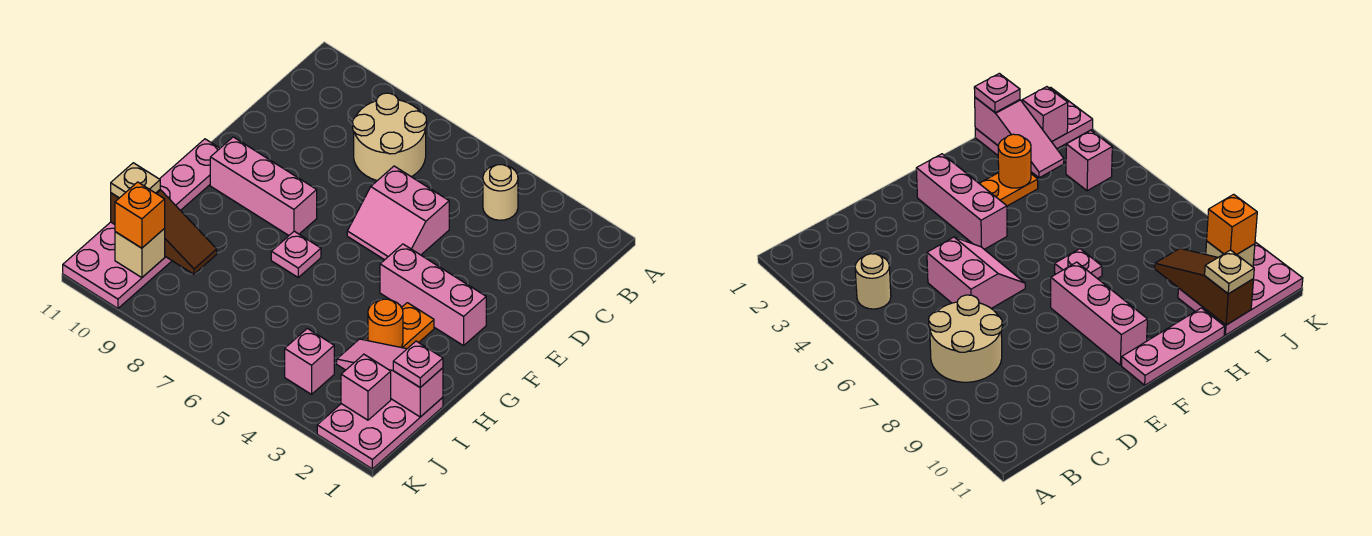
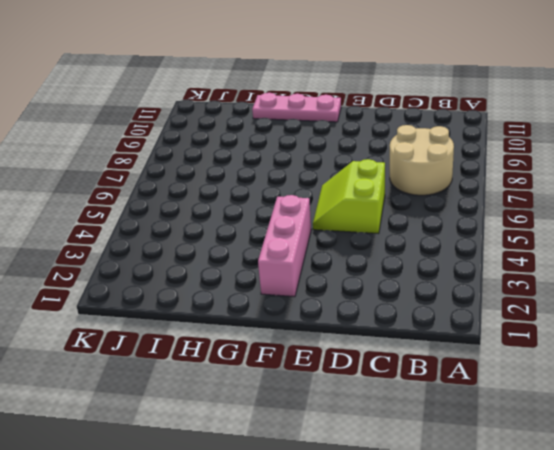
lime 2x2 slope [313,159,385,234] -> pink 2x2 slope [347,166,449,260]
none -> tan 1x1 round brick [483,165,518,220]
none -> pink 1x3 brick [210,137,317,235]
none -> orange 1x2 plate [365,303,434,349]

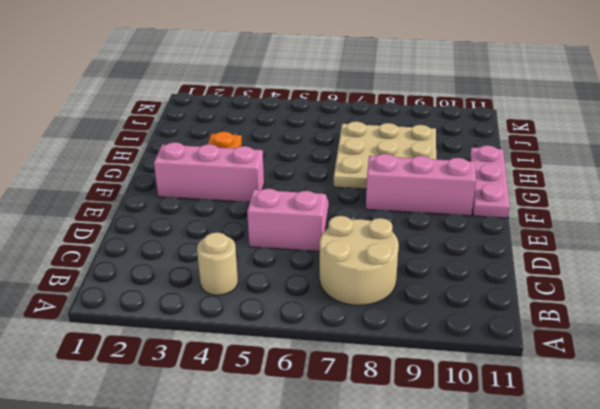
tan 3x3 plate [334,121,436,189] -> pink 1x1 plate [271,231,321,277]
none -> pink 2x3 plate [317,397,443,469]
none -> pink 2x3 plate [63,222,172,308]
none -> pink 1x1 brick [285,328,334,394]

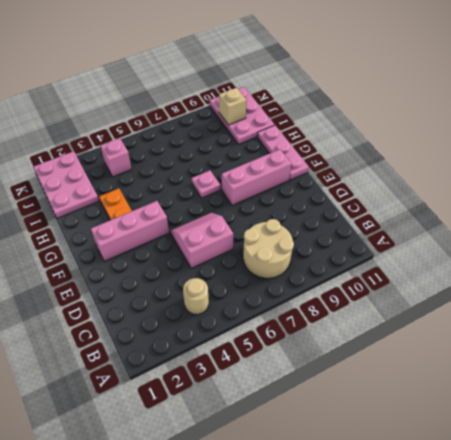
none -> orange 1x1 round brick [368,299,403,347]
none -> pink 1x3 slope [337,339,443,417]
none -> brown 1x3 slope [111,190,217,274]

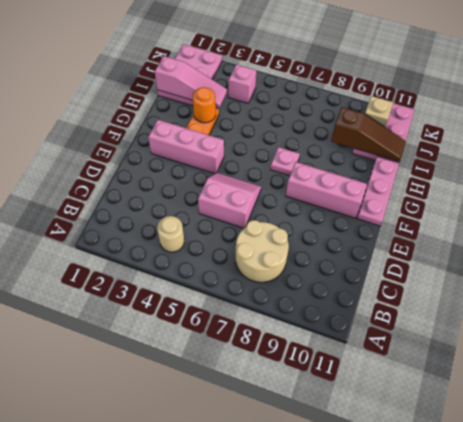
brown 1x3 slope [331,107,406,162] -> brown 1x3 slope turned to [111,190,217,274]
none -> pink 1x1 brick [341,354,391,420]
none -> pink 1x1 plate [393,341,443,387]
none -> tan 1x1 plate [111,163,160,198]

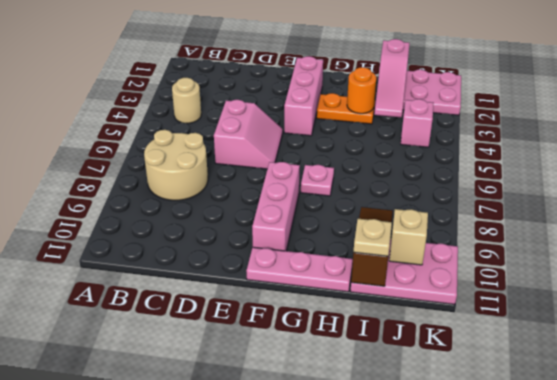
none -> pink 1x1 brick [341,354,391,420]
none -> pink 1x1 plate [393,341,443,387]
none -> orange 1x1 brick [115,182,165,248]

